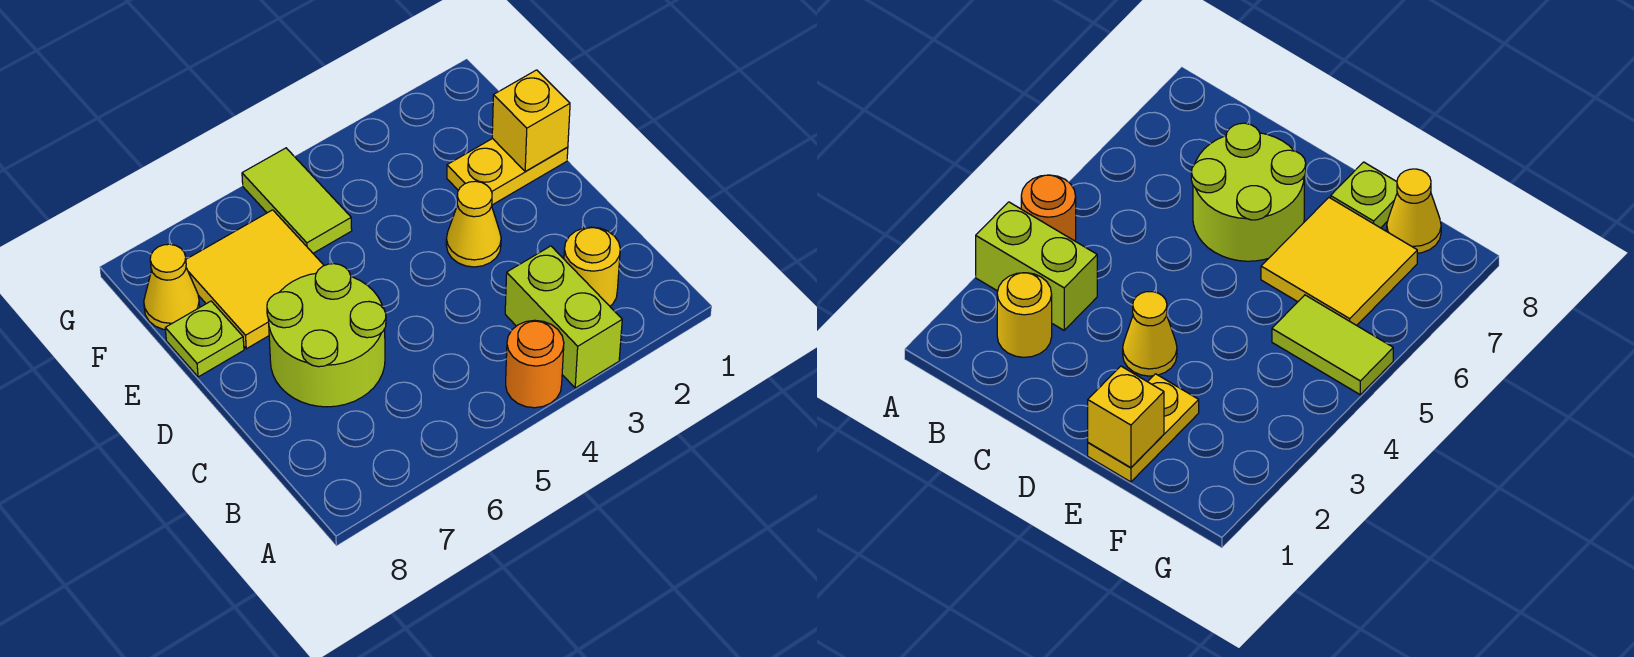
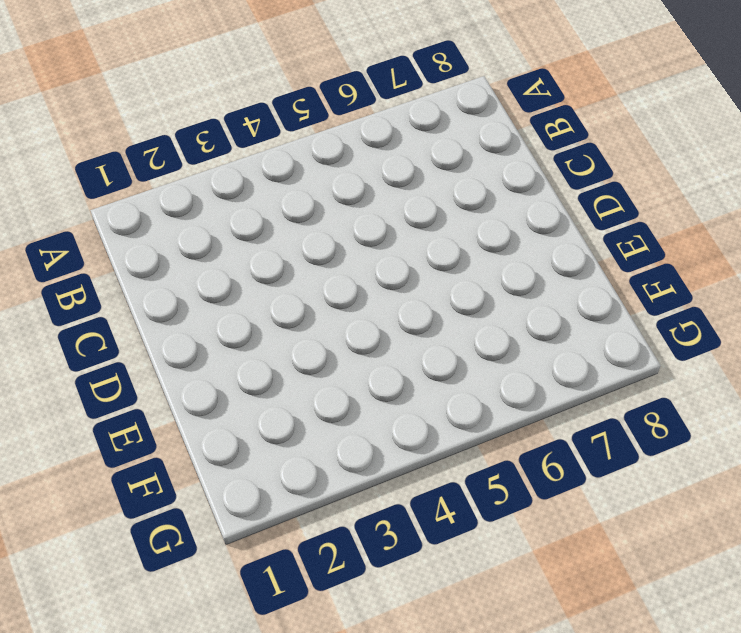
none -> lime 1x2 brick [505,246,622,388]
none -> orange 1x1 round brick [506,320,564,408]

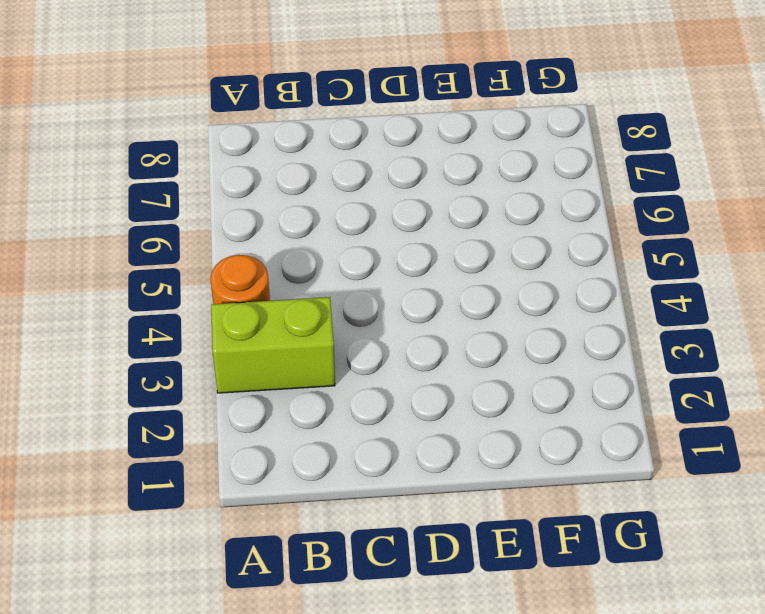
none -> yellow 1x1 round brick [564,227,620,306]
none -> lime 2x2 round brick [267,264,386,407]

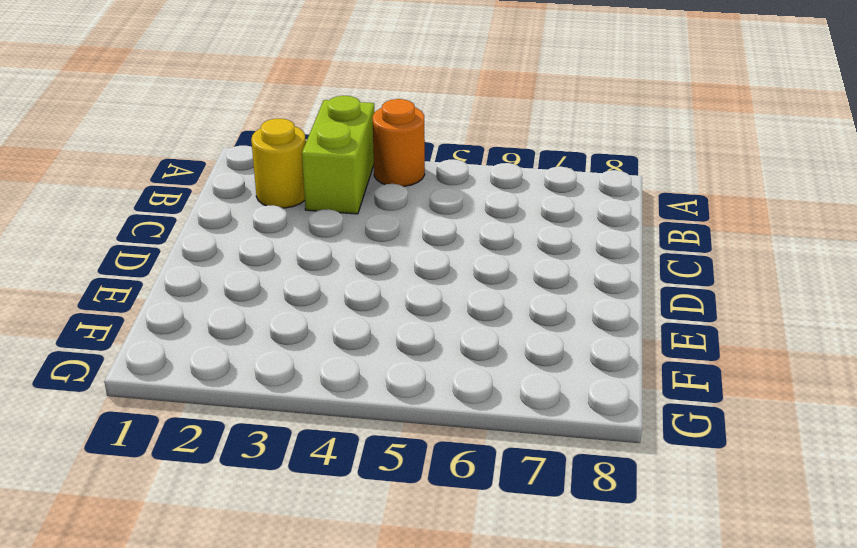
none -> lime 2x2 round brick [267,264,386,407]
none -> yellow 1x1 cone [446,181,501,267]

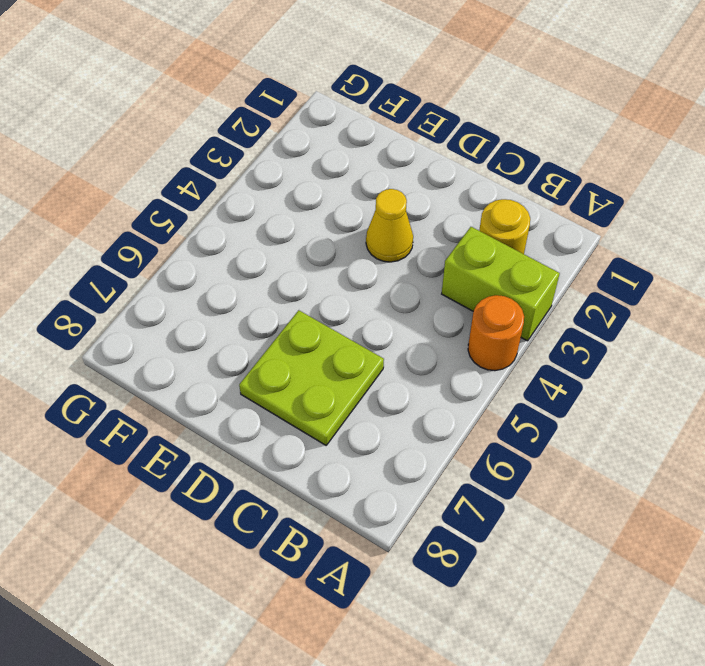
lime 2x2 plate [239,310,384,445] -> lime 2x2 round brick [267,264,386,407]
none -> yellow 1x2 plate [447,138,568,205]
none -> yellow 2x2 tile [186,210,324,349]

